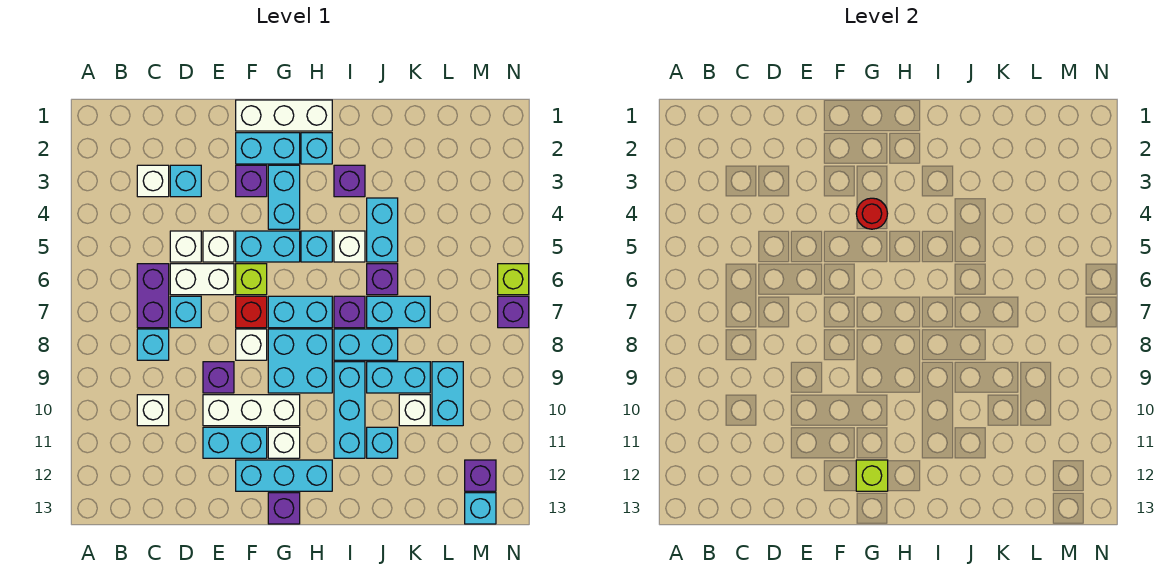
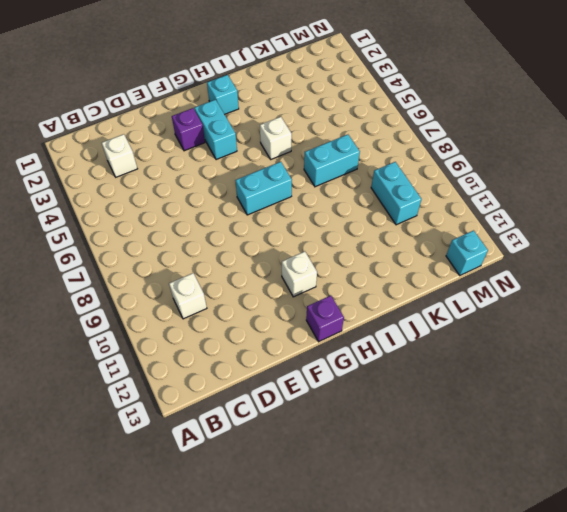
none -> purple 1x2 brick [137,264,169,328]
none -> cyan 1x1 brick [137,329,169,360]
none -> cyan 1x1 brick [170,165,201,197]
none -> white 1x1 brick [170,231,201,262]

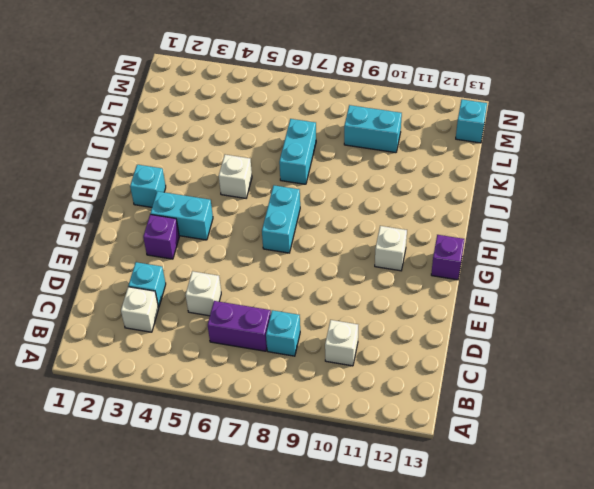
none -> white 1x2 brick [170,264,234,295]
none -> cyan 1x1 brick [170,296,201,328]
none -> white 1x1 brick [203,231,234,262]
none -> purple 1x1 brick [203,362,234,393]

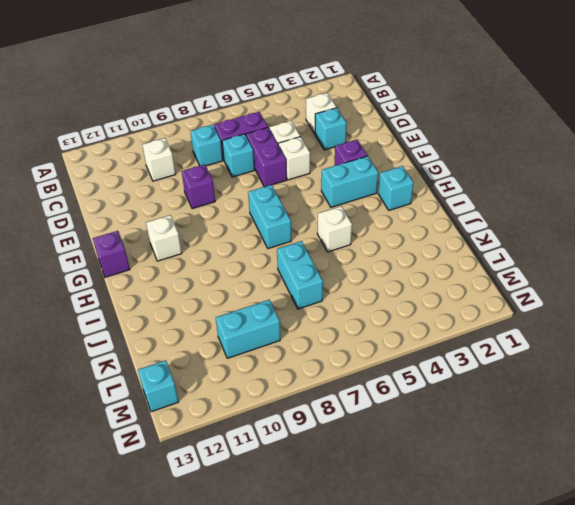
purple 1x2 brick [246,127,287,187] -> white 1x2 brick [170,264,234,295]
none -> white 1x3 brick [203,395,300,426]
none -> cyan 1x2 brick [203,427,267,458]
none -> white 1x3 brick [236,100,332,131]
none -> cyan 1x2 brick [236,133,300,164]

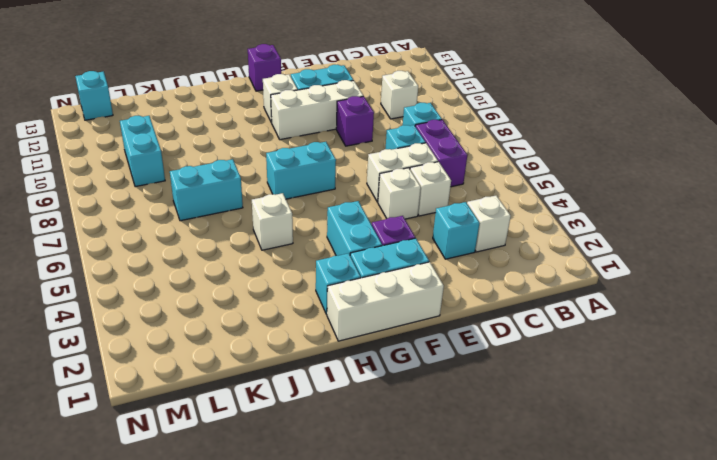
none -> cyan 1x2 brick [236,231,300,262]
none -> lime 1x1 brick [236,264,267,295]
none -> red 1x1 brick [236,296,267,328]
none -> white 1x1 brick [236,329,267,360]

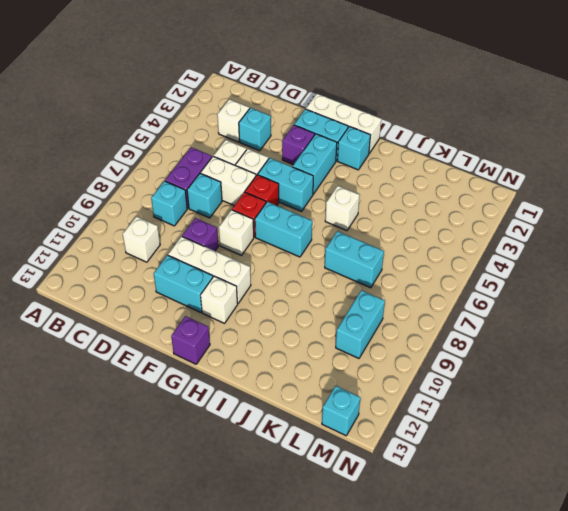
red 1x1 brick [245,175,279,206] -> lime 1x1 brick [236,264,267,295]
none -> cyan 1x3 brick [236,460,332,491]
none -> cyan 2x2 brick [268,329,332,393]
none -> cyan 1x1 brick [301,231,332,262]
none -> purple 1x1 brick [334,165,365,197]

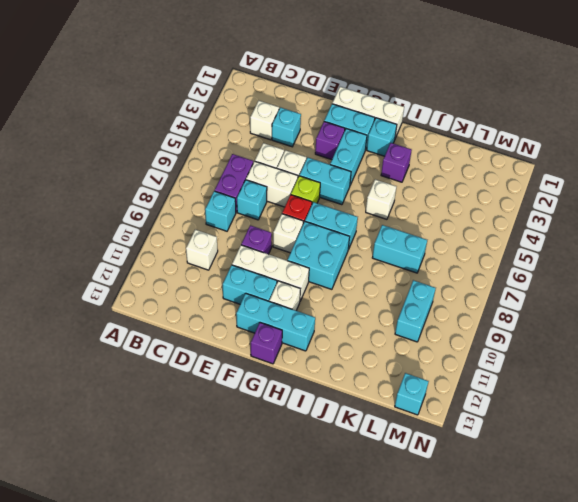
none -> cyan 1x1 brick [301,231,332,262]
none -> purple 1x1 brick [334,296,365,328]
none -> cyan 1x2 brick [334,329,398,360]
none -> cyan 1x3 brick [334,362,365,458]

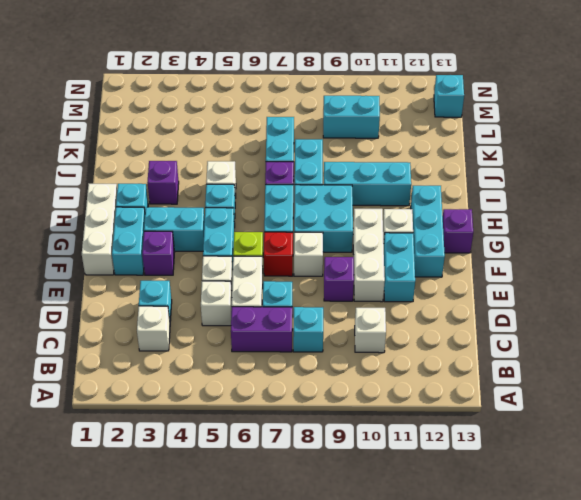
none -> cyan 1x2 brick [367,198,398,262]
none -> purple 1x1 brick [367,264,398,295]
none -> cyan 1x2 brick [367,362,430,393]
none -> cyan 1x1 brick [367,427,398,458]

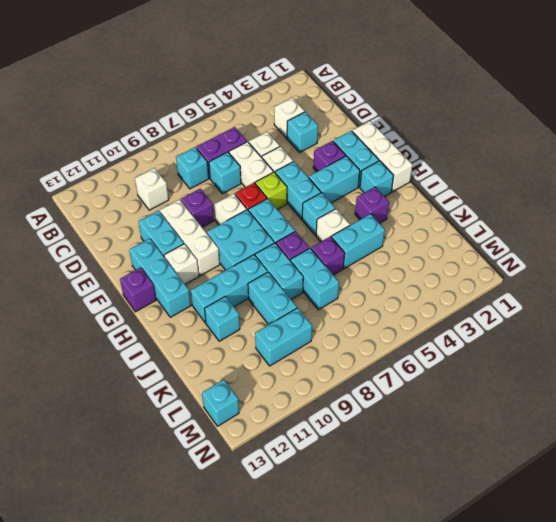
none -> white 1x1 brick [399,395,430,426]
none -> purple 1x1 brick [465,460,496,491]
none -> lime 1x1 brick [498,264,529,295]
none -> purple 1x1 brick [498,296,529,328]

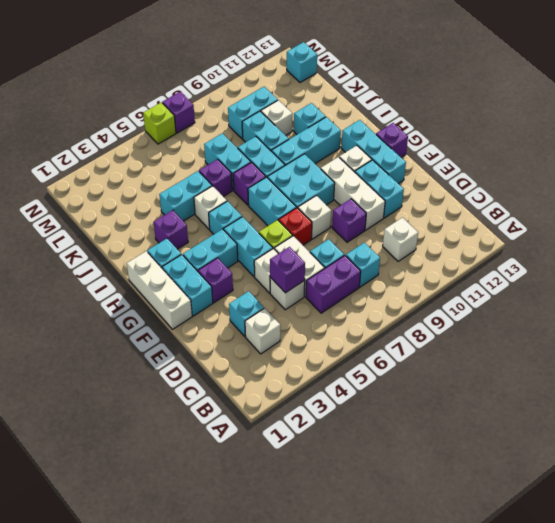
purple 1x1 brick [270,247,305,293] -> purple 1x1 brick moved to [465,460,496,491]
none -> red 1x1 round brick [856,198,888,229]
none -> lime 1x1 brick [856,460,888,491]

